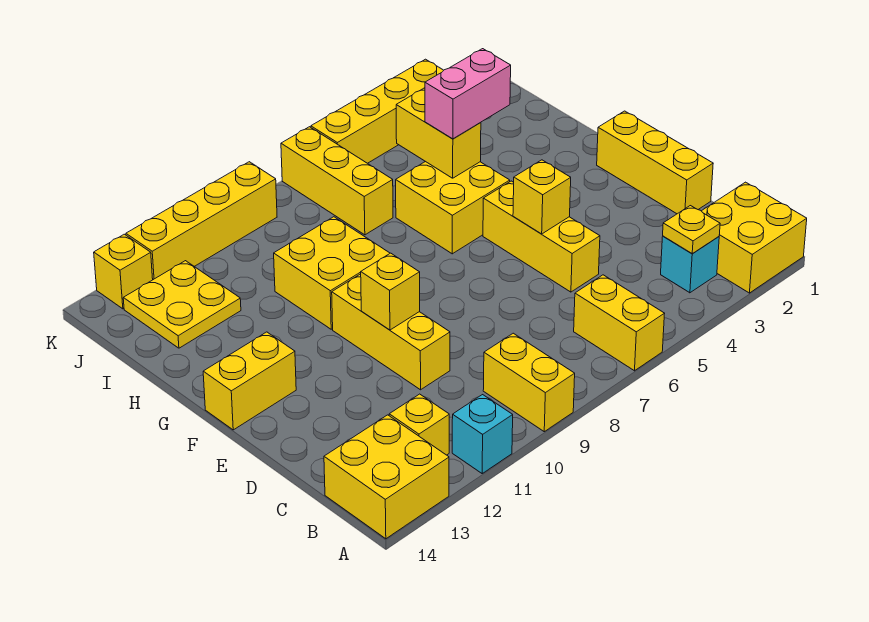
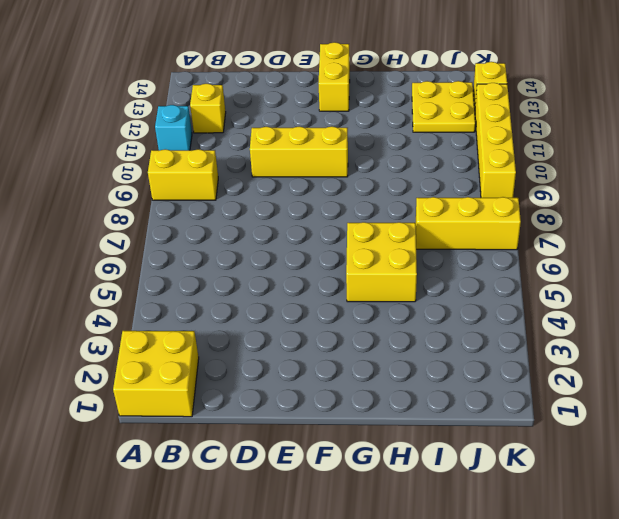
none -> yellow 1x2 brick [574,275,665,371]
none -> yellow 2x2 brick [324,415,449,539]
none -> cyan 1x1 brick [661,236,719,293]

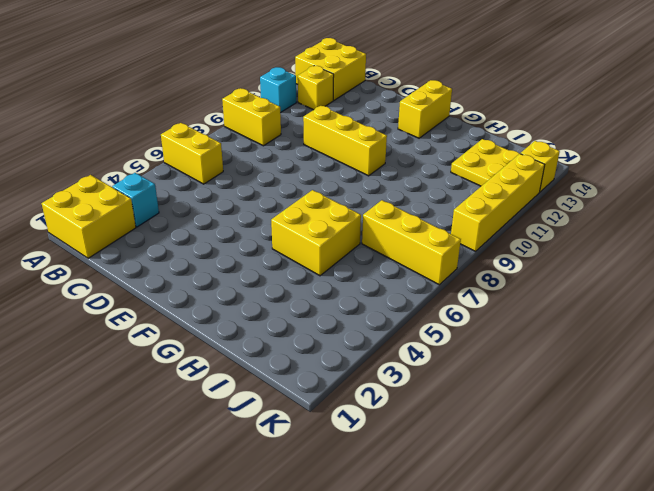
none -> yellow 1x3 brick [597,111,713,214]
none -> yellow 1x3 brick [483,181,600,292]
none -> yellow 2x2 brick [274,217,390,329]

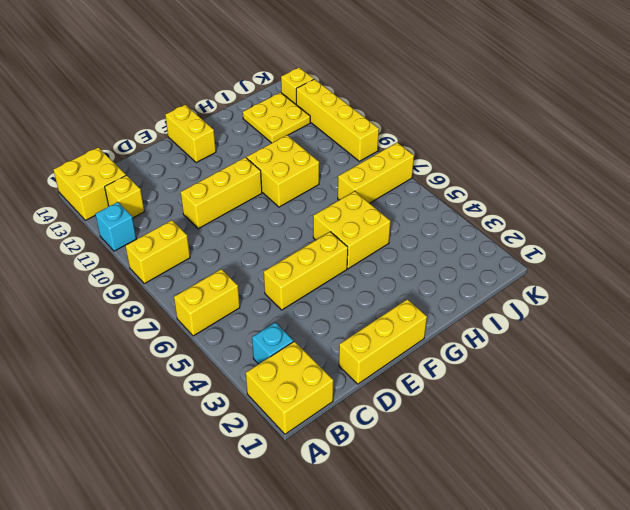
none -> yellow 1x4 brick [311,59,444,163]
none -> yellow 1x1 plate [663,206,720,253]
none -> yellow 1x1 brick [513,160,571,234]

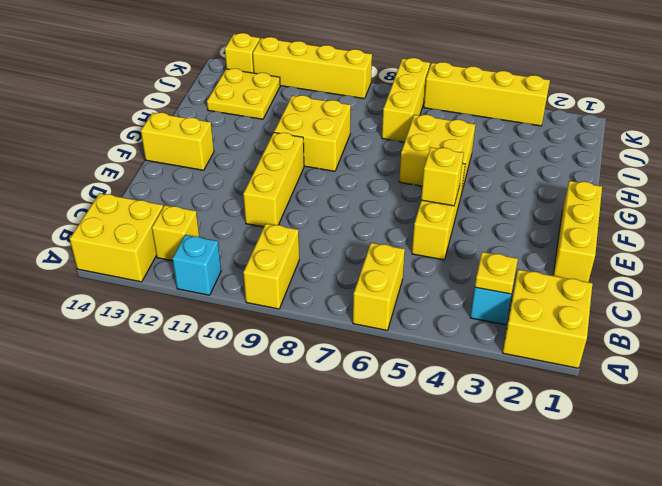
none -> yellow 1x1 brick [361,253,420,330]
none -> yellow 1x2 brick [396,88,481,178]
none -> pink 1x2 brick [425,49,511,139]

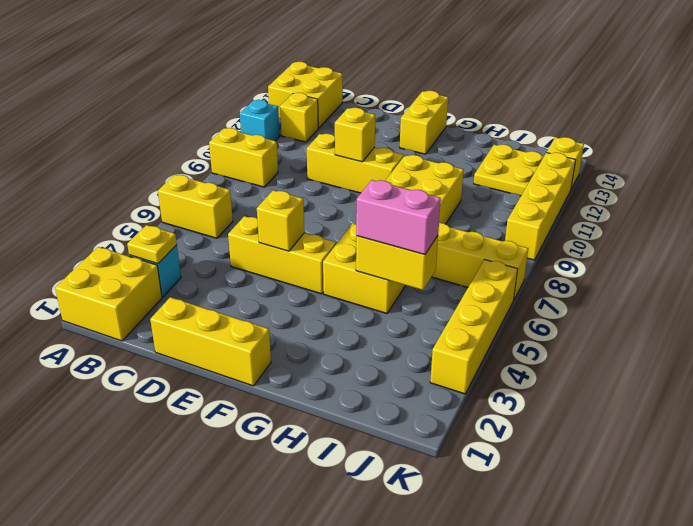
pink 1x2 brick [356,180,441,255] -> pink 1x2 brick turned to [425,49,511,139]

